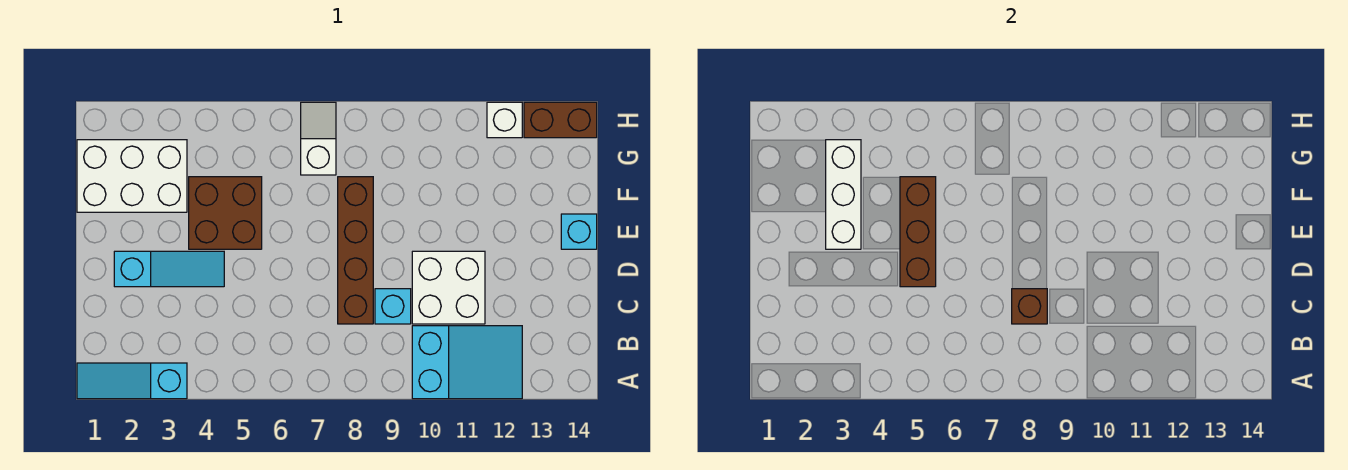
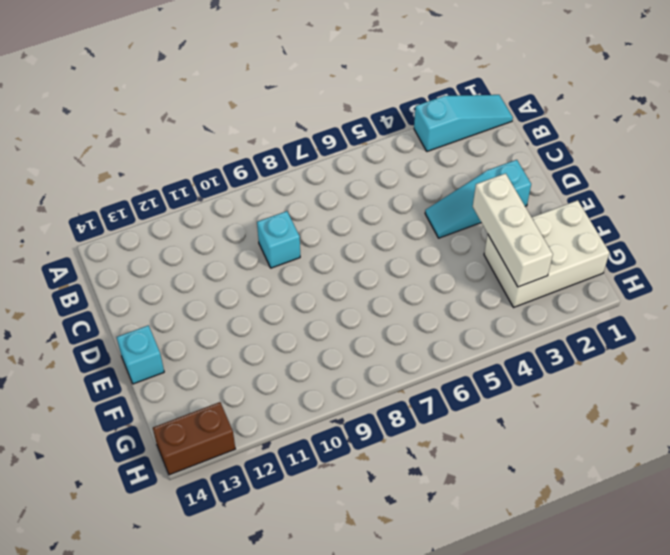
none -> cyan 2x3 slope [412,326,522,399]
none -> brown 1x4 brick [338,177,373,324]
none -> white 2x2 brick [412,251,485,324]

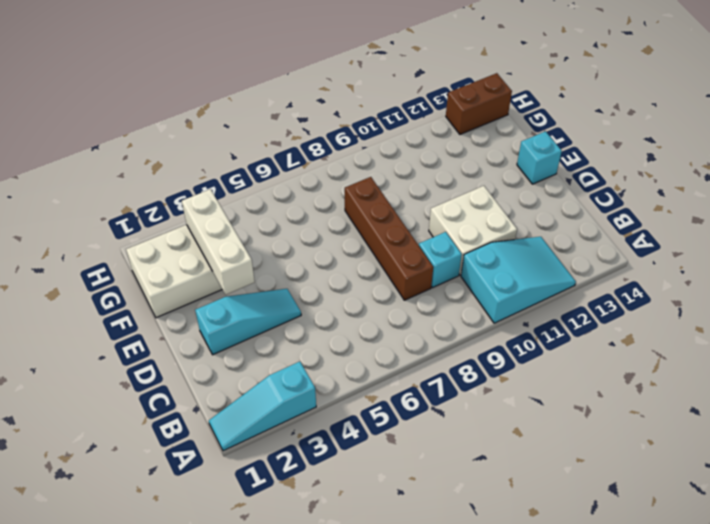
none -> brown 2x2 brick [189,177,262,249]
none -> white 1x2 slope [301,102,336,175]
none -> white 1x1 brick [487,102,522,138]

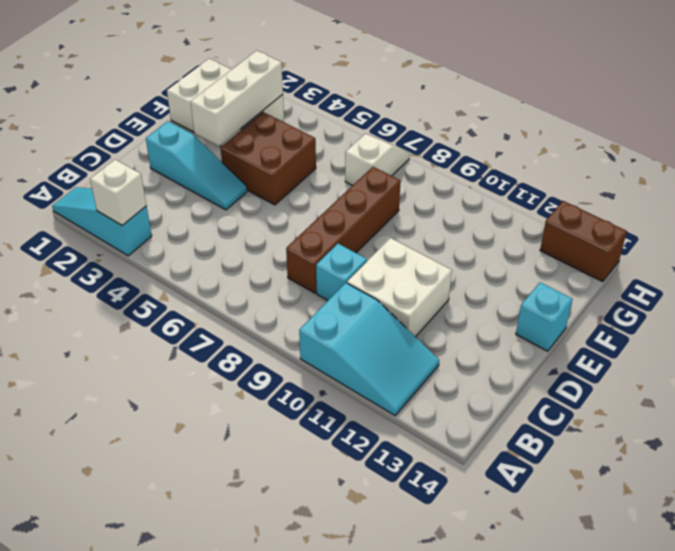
white 1x1 brick [90,160,146,225] -> white 1x1 brick moved to [487,102,522,138]
none -> brown 1x1 brick [1012,289,1047,324]
none -> brown 1x3 brick [900,177,936,287]

